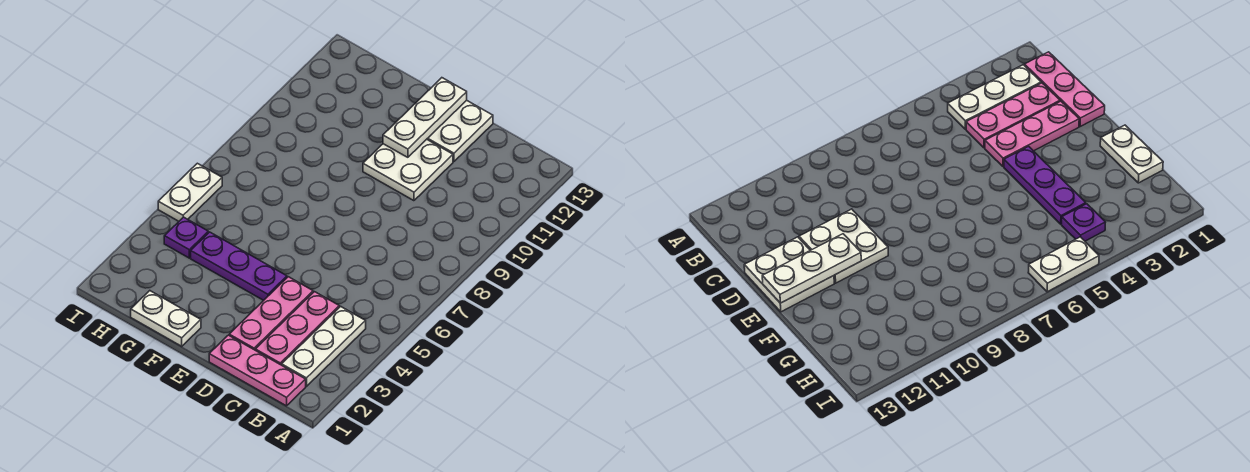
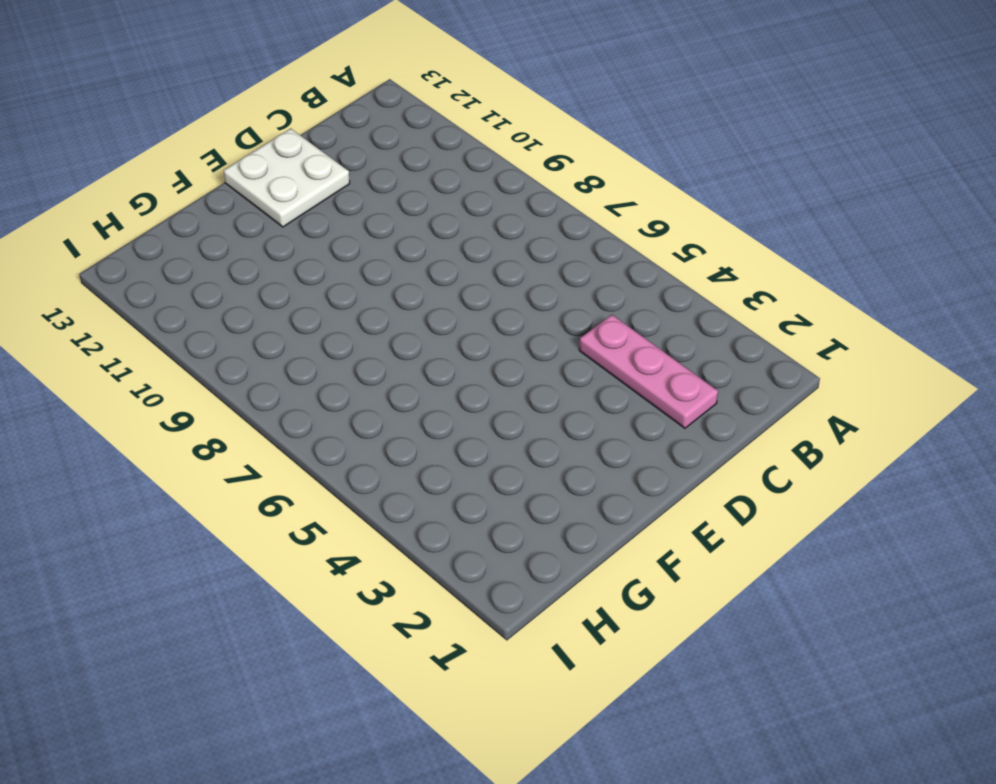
none -> pink 1x3 plate [209,335,306,406]
none -> white 1x3 plate [282,306,366,386]

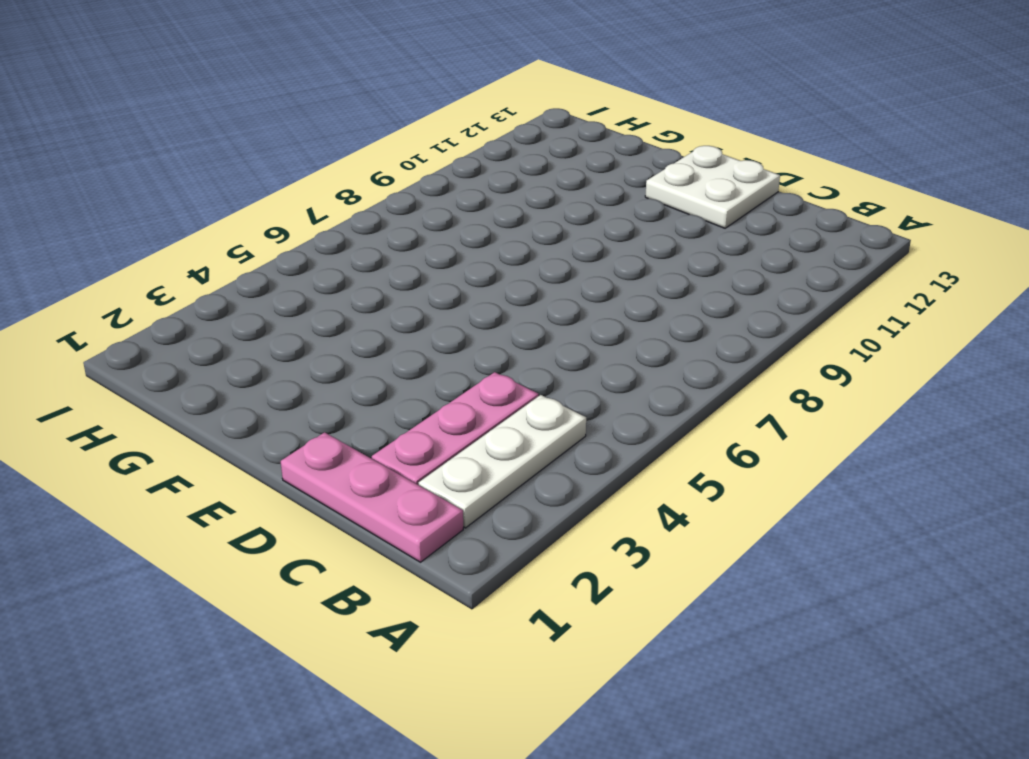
none -> pink 1x3 plate [229,277,313,350]
none -> white 2x2 plate [363,139,453,201]

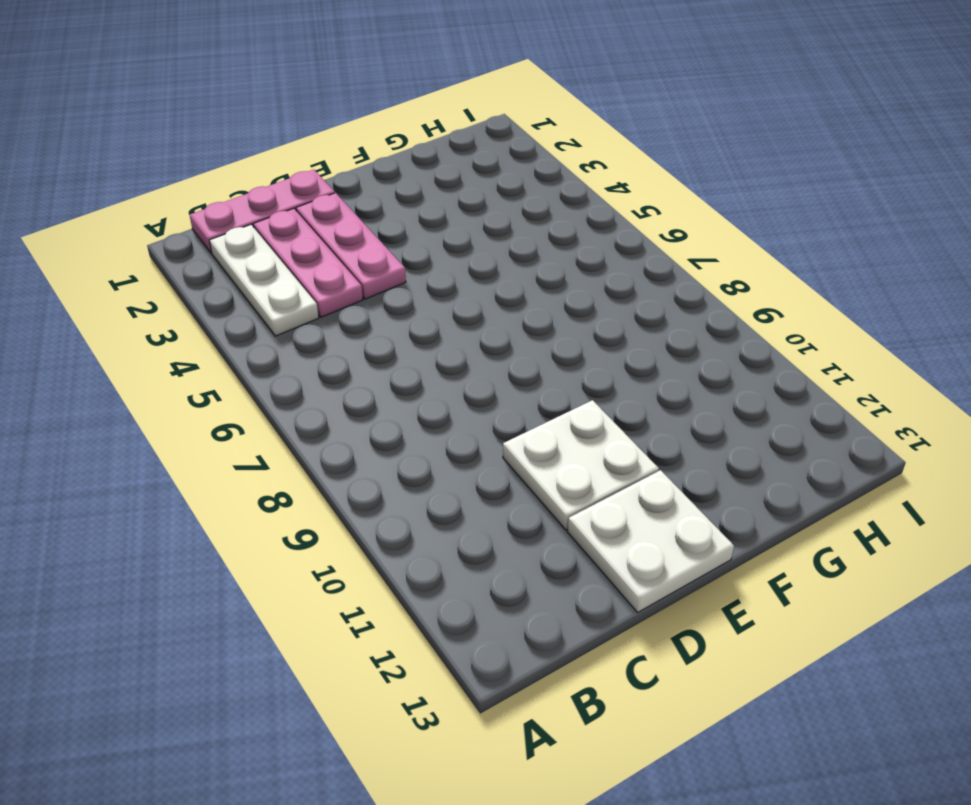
none -> purple 1x3 plate [191,232,287,300]
none -> white 1x2 plate [131,291,201,346]

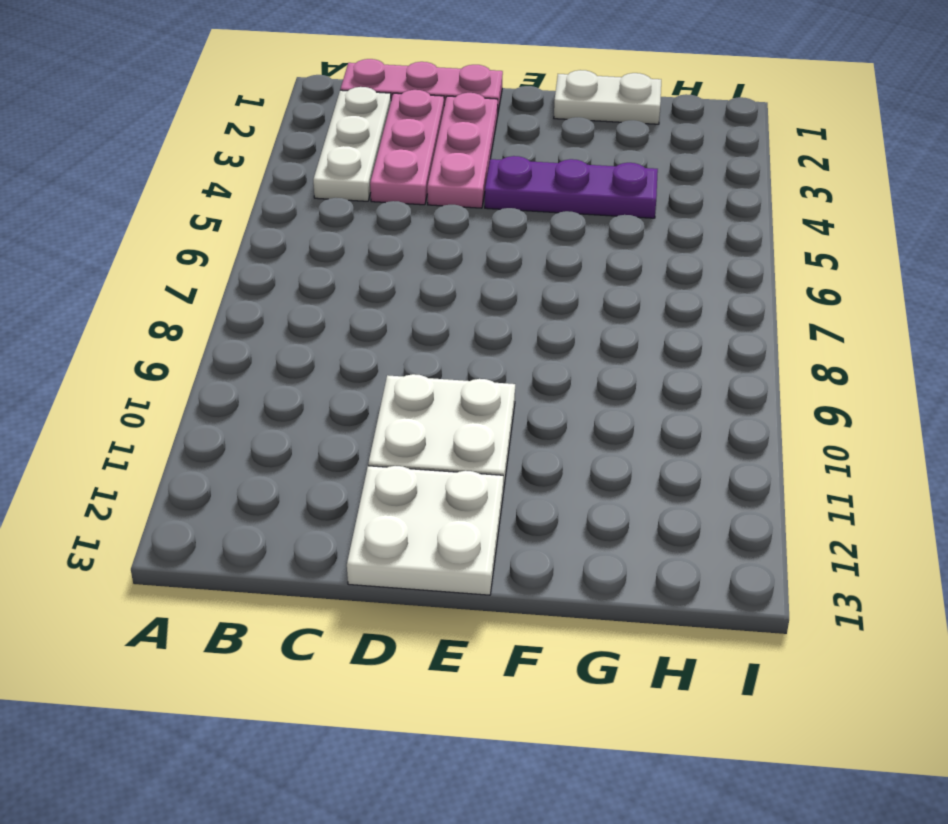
none -> purple 1x1 plate [164,217,208,258]
none -> white 1x2 plate [158,163,222,221]

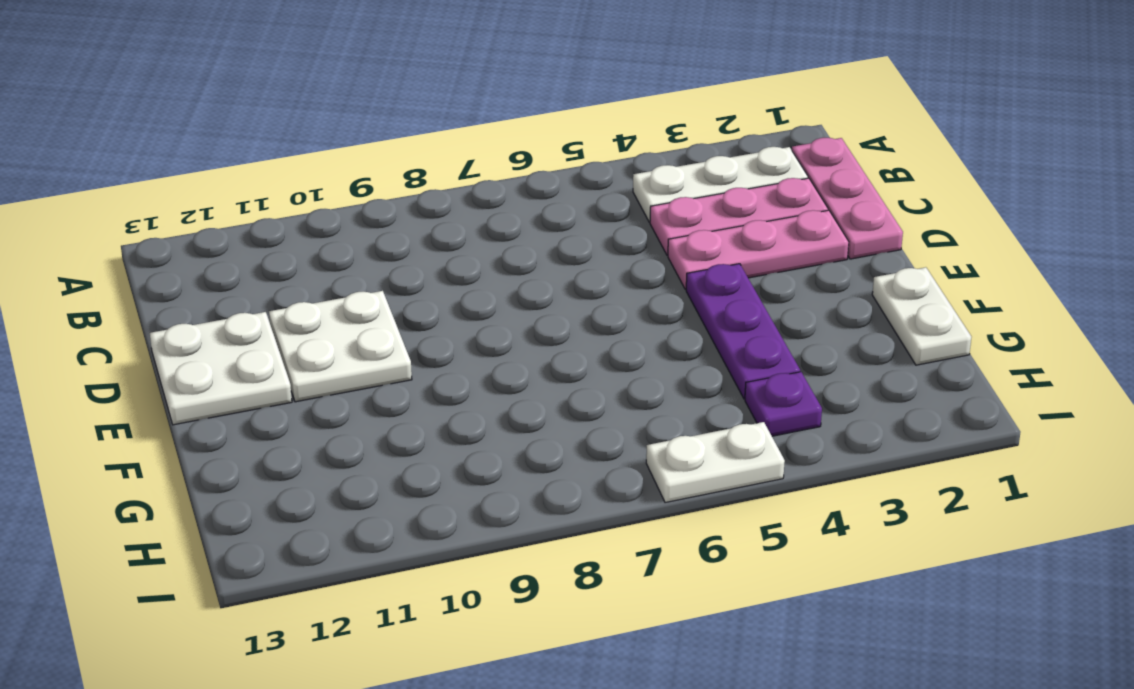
none -> white 1x3 plate [383,78,467,157]

